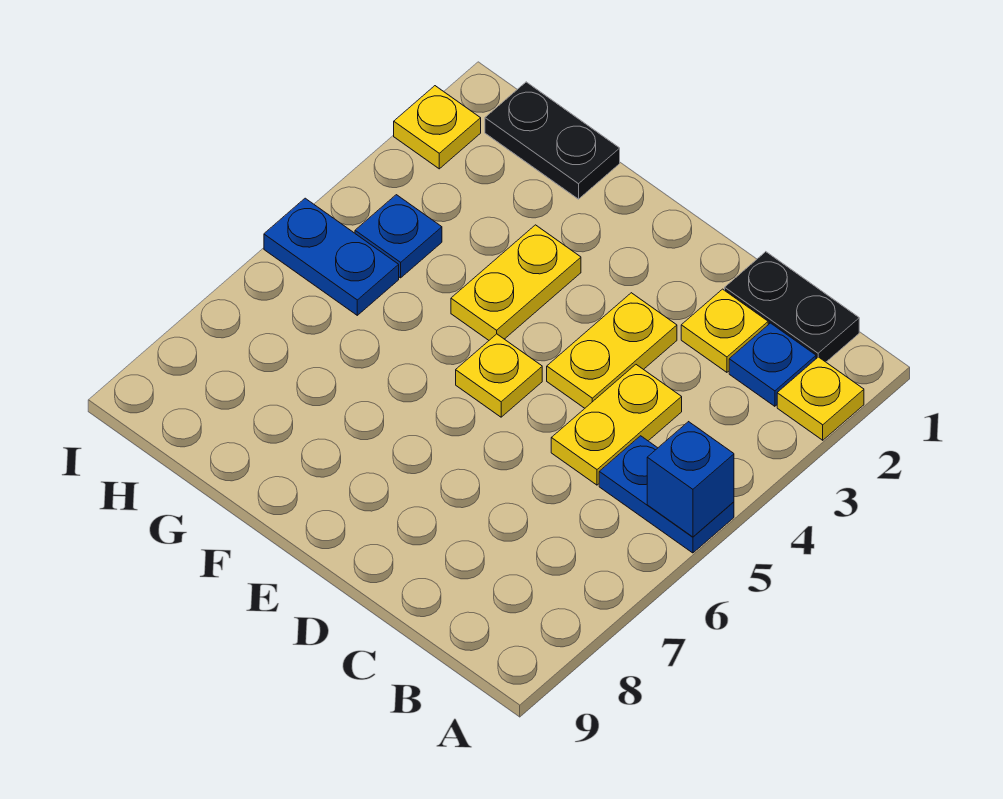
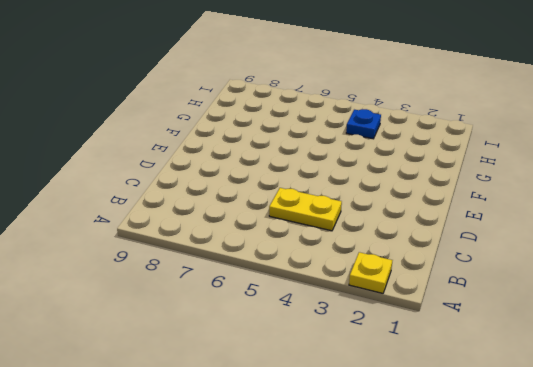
none -> blue 1x2 plate [599,436,734,553]
none -> black 1x2 plate [725,252,859,362]
none -> blue 1x1 plate [729,323,816,406]

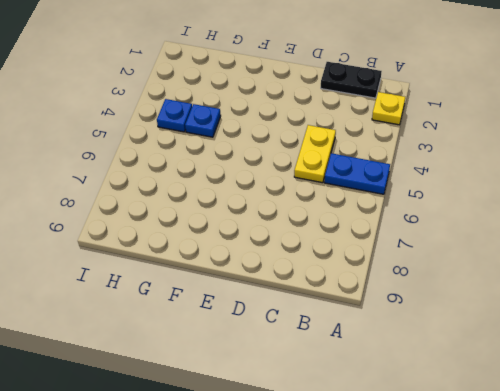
blue 1x1 plate [185,104,221,137] -> blue 1x1 plate moved to [729,323,816,406]
none -> yellow 1x1 plate [681,289,768,372]
none -> yellow 1x2 plate [547,293,677,408]
none -> yellow 1x1 plate [456,334,542,417]

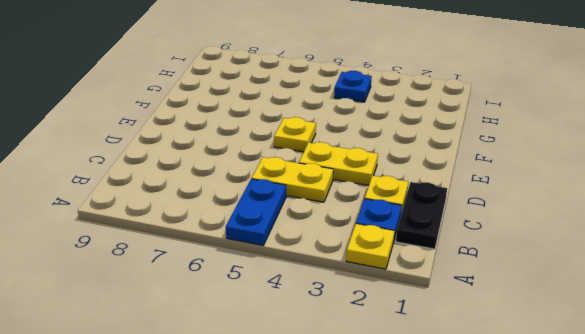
none -> yellow 1x2 plate [451,225,581,340]
none -> black 1x2 plate [485,82,620,199]
none -> blue 1x2 plate [264,198,399,315]

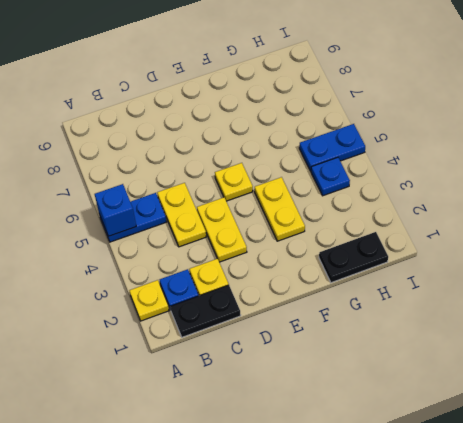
none -> yellow 1x1 plate [394,86,481,169]

